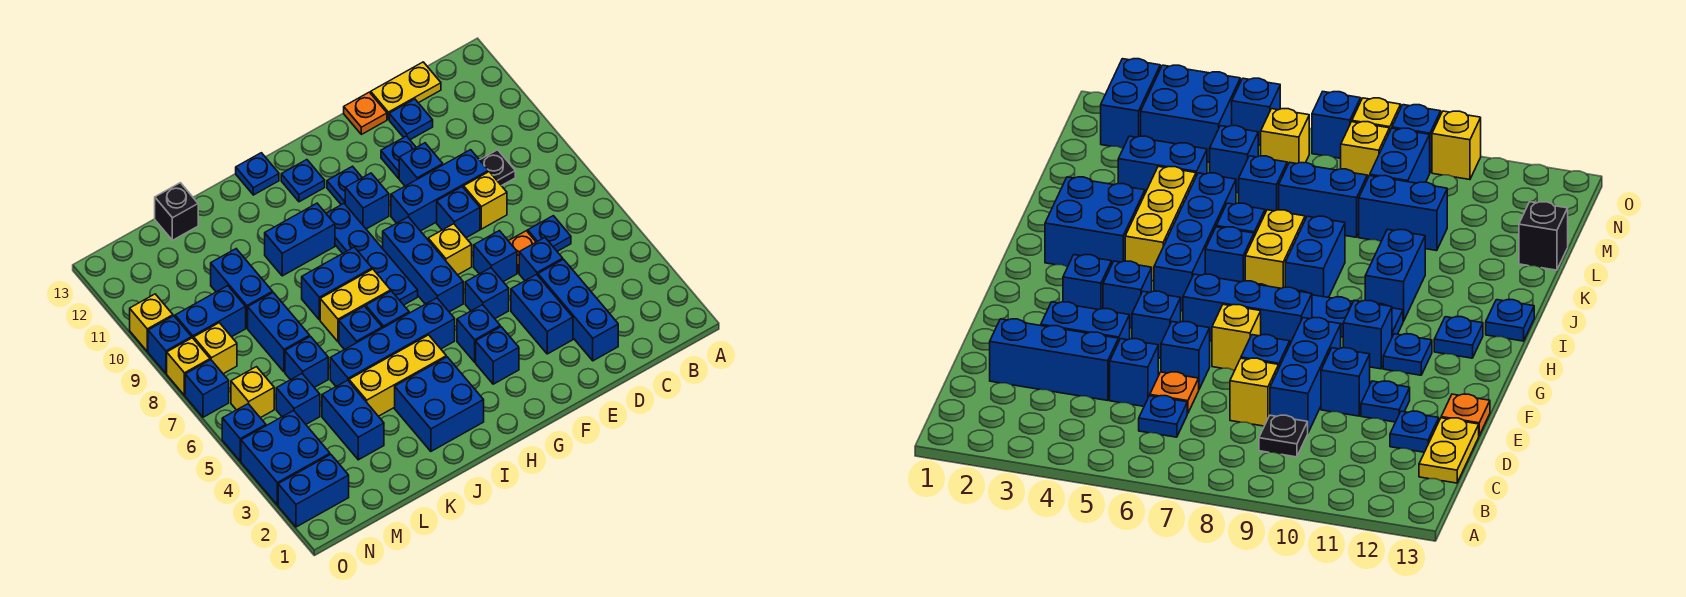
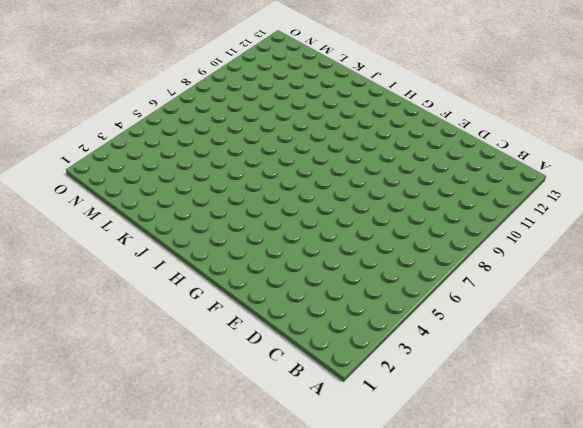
none -> blue 1x1 plate [528,216,571,251]
none -> black 1x1 plate [480,150,515,186]
none -> yellow 1x2 plate [371,62,441,119]
none -> blue 1x3 brick [538,259,618,361]

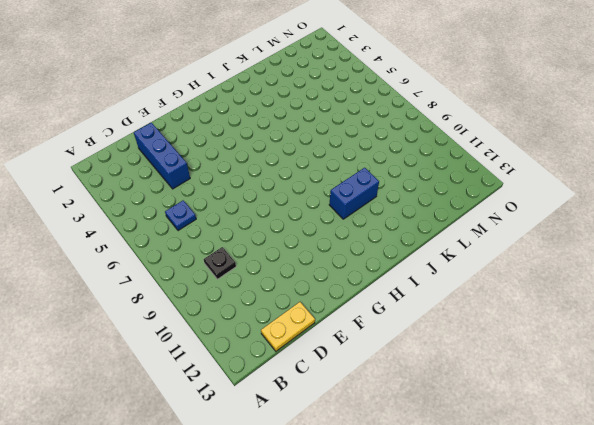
none -> blue 1x1 brick [519,238,563,281]
none -> orange 1x1 plate [509,231,536,273]
none -> yellow 1x1 brick [464,172,507,229]
none -> blue 1x3 brick [391,150,488,231]

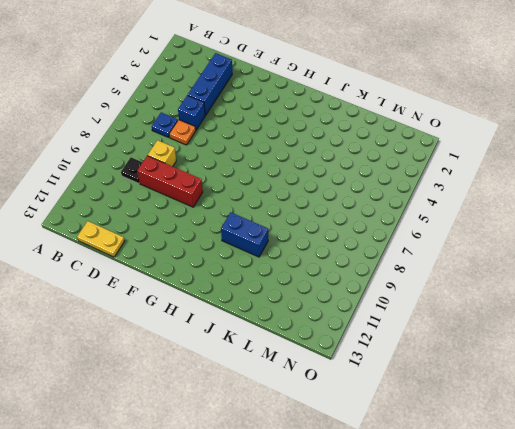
red 1x3 brick [137,156,203,207] -> blue 1x3 brick [391,150,488,231]
none -> blue 1x1 plate [389,99,433,140]
none -> blue 1x2 brick [511,275,573,354]
none -> blue 1x1 brick [474,231,517,282]
none -> blue 1x1 brick [437,187,480,238]

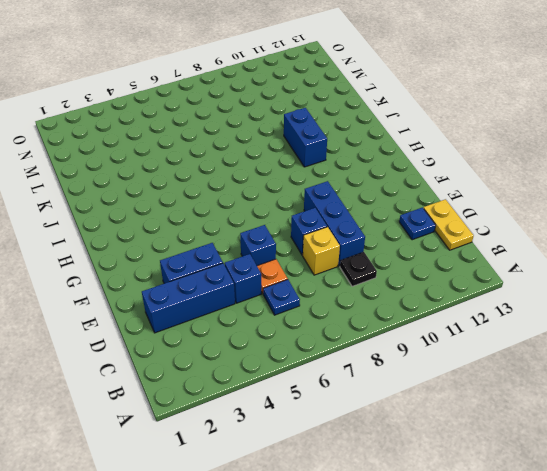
none -> blue 1x1 brick [399,143,443,186]
none -> blue 1x1 plate [381,136,416,178]
none -> orange 1x1 plate [344,92,387,134]
none -> blue 1x1 brick [465,268,509,319]

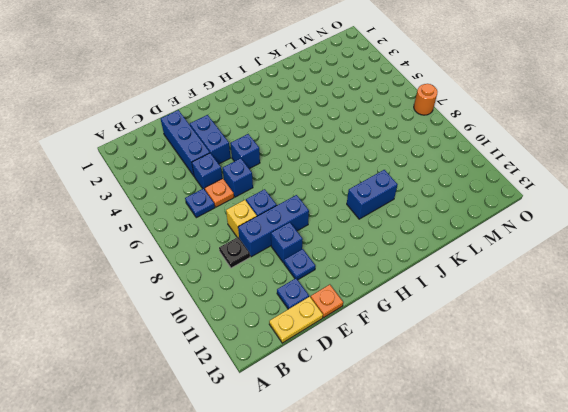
orange 1x1 round brick [414,84,437,115] -> blue 1x1 brick [185,360,229,417]
none -> yellow 1x1 brick [428,224,472,275]
none -> blue 1x1 brick [476,327,519,384]
none -> blue 1x1 brick [457,305,500,362]
none -> blue 1x3 brick [383,217,463,312]

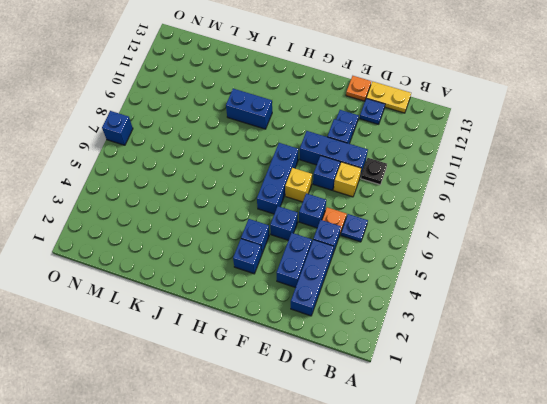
none -> blue 1x1 brick [345,173,389,229]
none -> blue 1x1 plate [327,166,362,205]
none -> blue 1x4 brick [330,298,455,386]
none -> blue 1x4 plate [326,204,418,305]

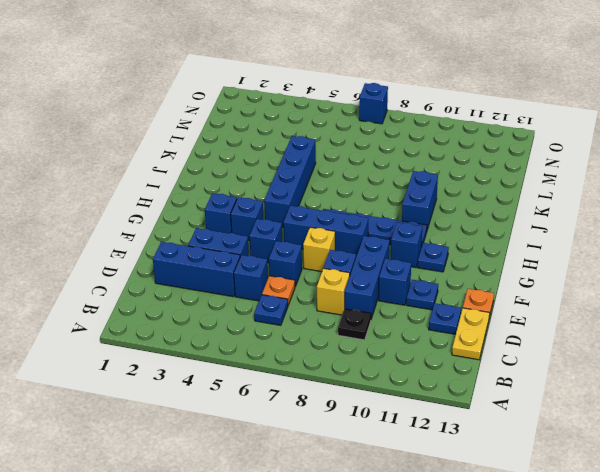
none -> blue 1x1 plate [281,160,325,202]
none -> blue 2x2 brick [395,357,484,451]
none -> yellow 1x3 brick [349,335,446,416]
none -> blue 1x1 brick [366,291,409,328]

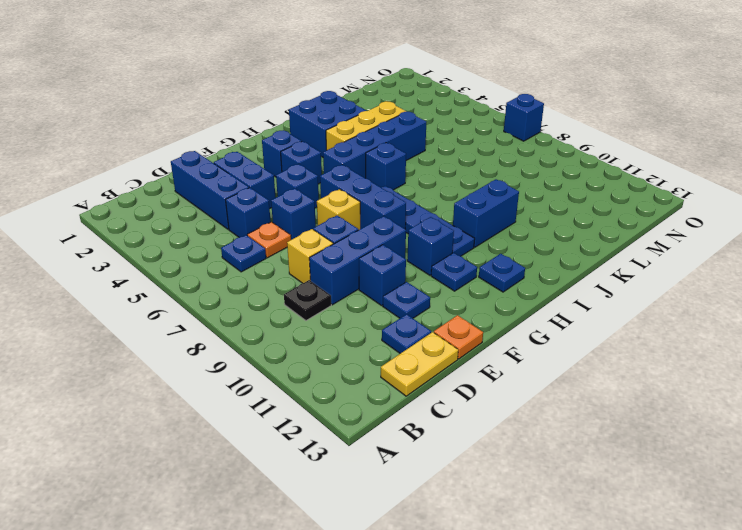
none -> yellow 1x2 brick [320,269,391,342]
none -> blue 1x2 brick [302,247,372,320]
none -> blue 1x1 plate [236,153,279,195]
none -> blue 1x1 brick [339,306,382,350]

